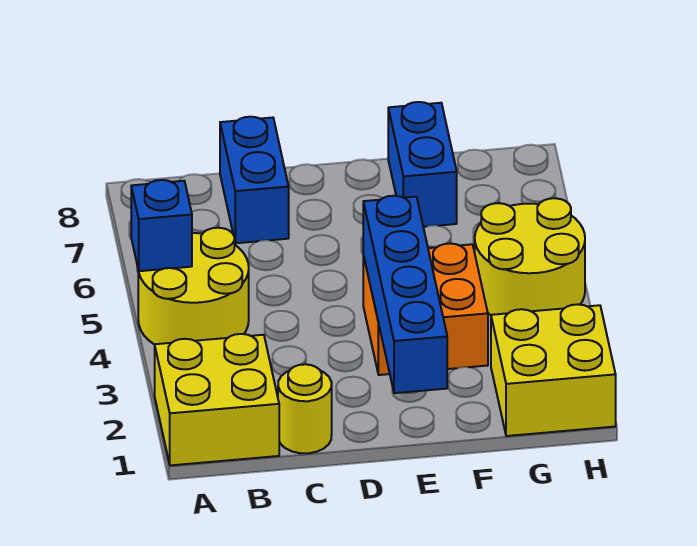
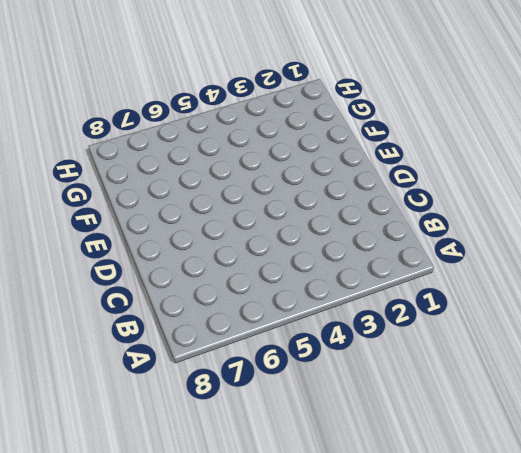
none -> yellow 2x2 brick [155,334,279,465]
none -> yellow 2x2 round brick [138,228,249,345]

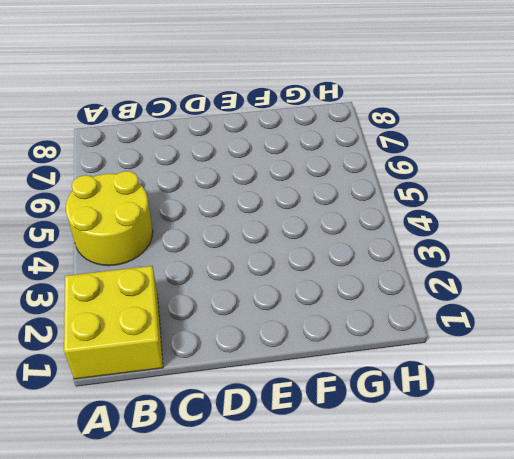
none -> yellow 1x1 round brick [278,364,332,453]
none -> blue 1x2 brick [220,117,289,243]

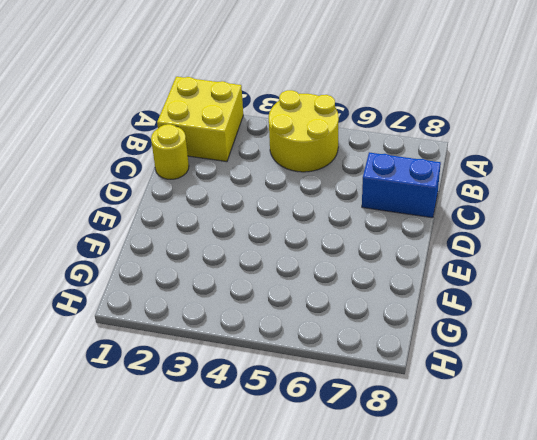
none -> orange 2x2 brick [363,243,488,375]
none -> blue 1x2 brick [388,102,457,227]

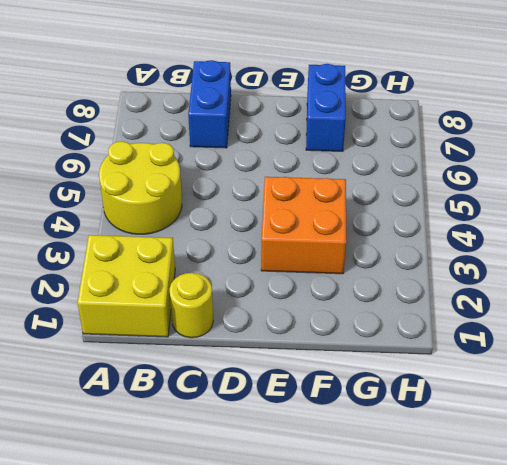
none -> yellow 2x2 brick [491,304,616,436]
none -> yellow 2x2 round brick [475,198,585,315]

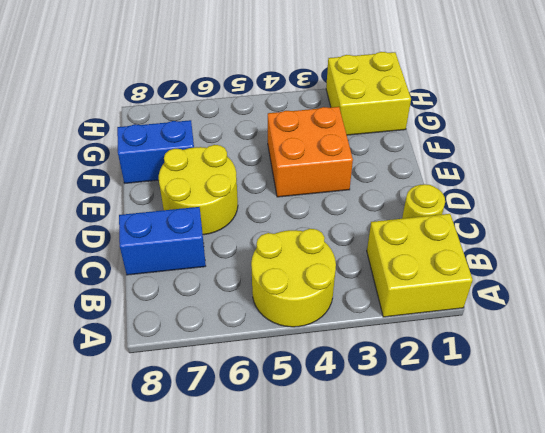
yellow 2x2 round brick [159,145,238,235] -> yellow 2x2 round brick moved to [475,198,585,315]
none -> blue 1x1 brick [131,180,192,271]
none -> blue 1x4 brick [363,196,447,393]

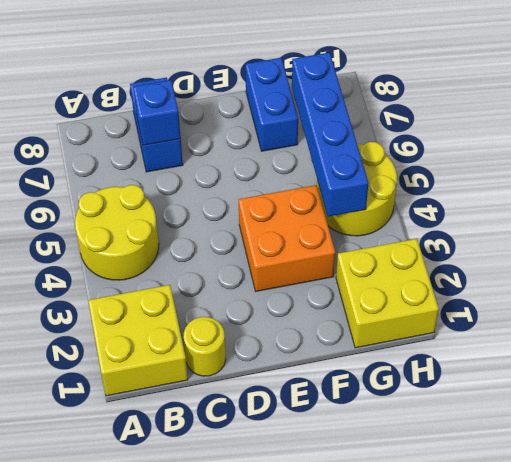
blue 1x1 brick [133,80,181,145] -> blue 1x1 brick moved to [131,180,192,271]
blue 1x4 brick [292,52,369,216] -> blue 1x4 brick moved to [363,196,447,393]

